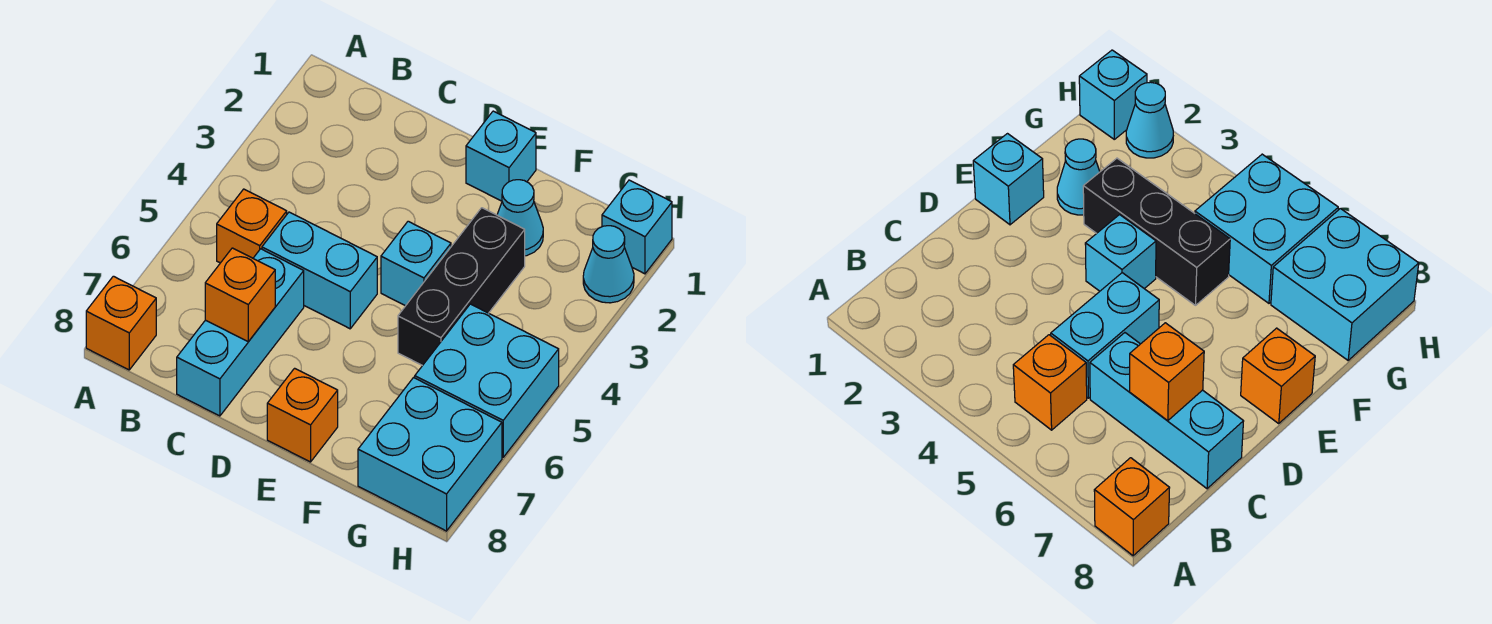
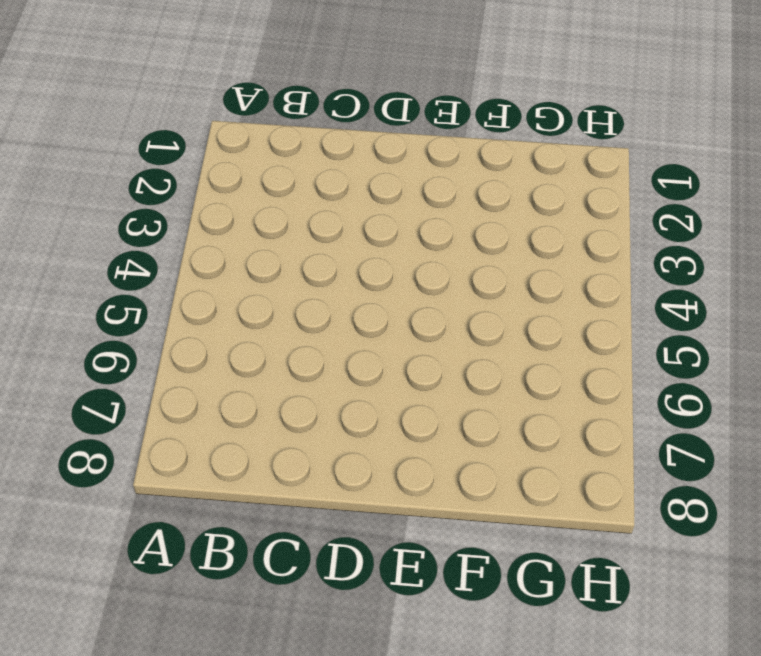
none -> orange 1x1 brick [86,276,156,370]
none -> orange 1x1 brick [217,189,287,263]
none -> cyan 1x2 brick [262,212,377,329]

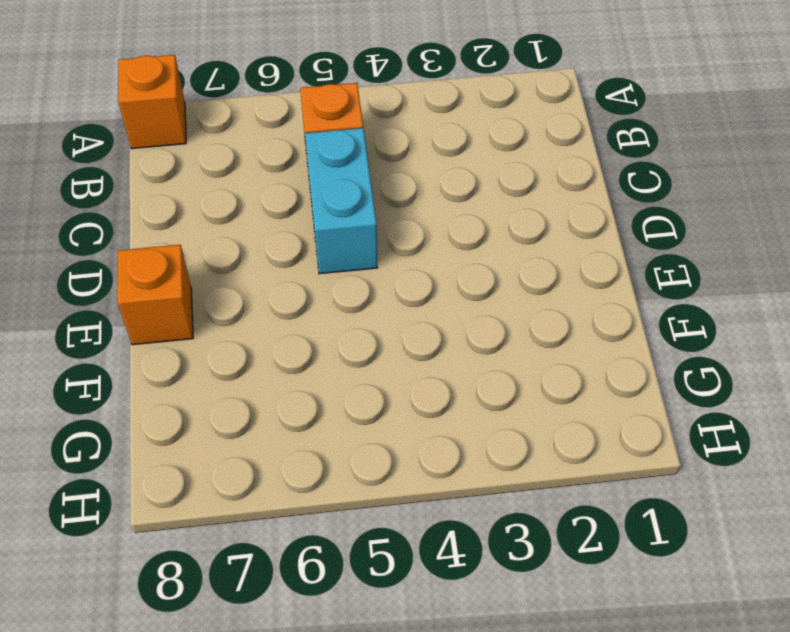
none -> cyan 1x3 brick [177,249,304,416]
none -> cyan 1x1 brick [466,111,536,201]
none -> cyan 1x1 brick [381,221,451,306]

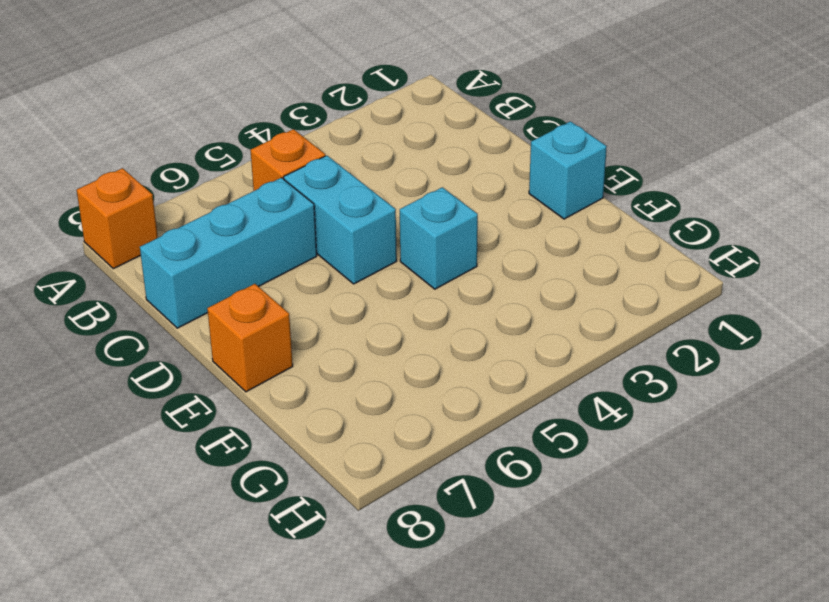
none -> cyan 1x1 cone [497,180,543,256]
none -> black 1x3 brick [398,208,525,366]
none -> cyan 2x2 brick [415,304,559,457]

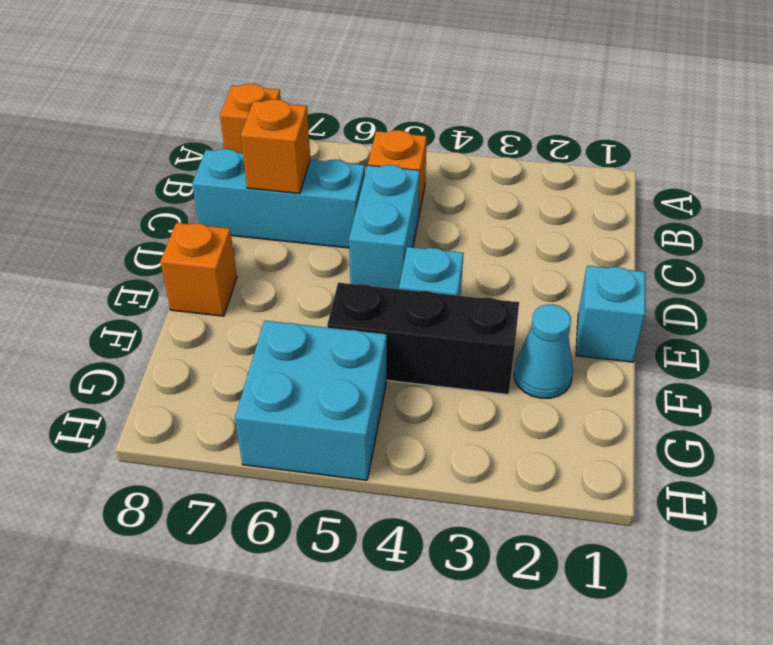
none -> cyan 2x2 brick [358,378,502,531]
none -> cyan 1x1 brick [602,180,672,274]
none -> cyan 1x1 cone [583,226,634,303]

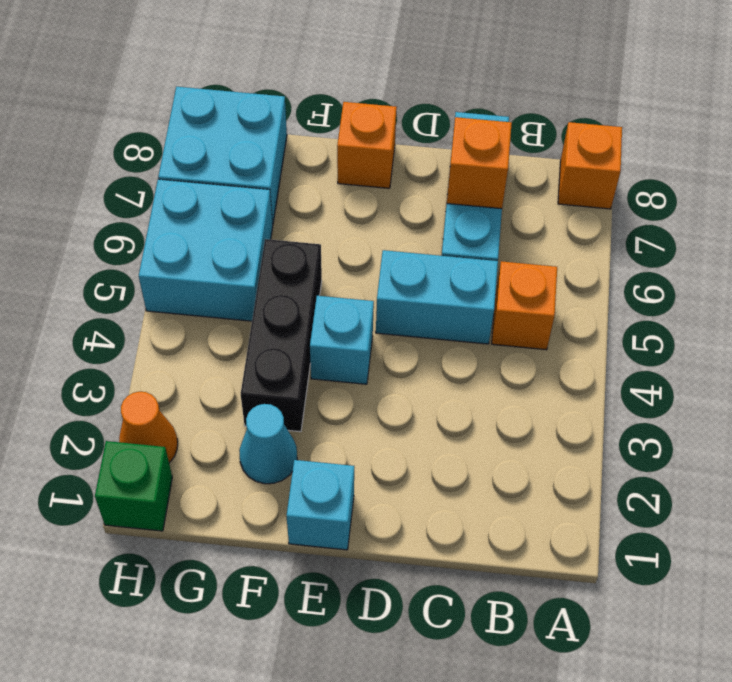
green 1x1 brick [95,441,172,531] -> cyan 1x1 brick [602,180,672,274]
orange 1x1 cone [119,392,178,463] -> cyan 1x1 cone [583,226,634,303]

